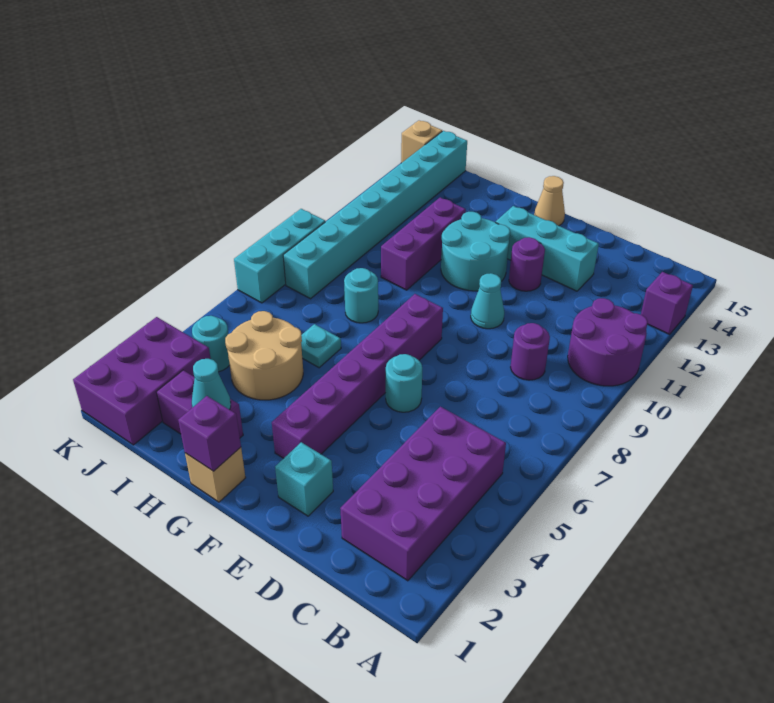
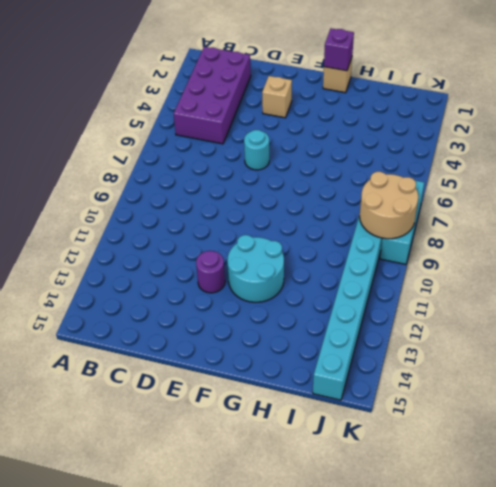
tan 1x1 brick [262,76,292,118] -> tan 1x1 brick moved to [401,121,442,163]
tan 2x2 round brick [360,172,418,239] -> tan 2x2 round brick moved to [225,311,303,400]
none -> purple 2x2 round brick [568,298,648,386]
none -> purple 1x1 brick [641,272,693,334]
none -> purple 1x1 round brick [511,323,550,380]

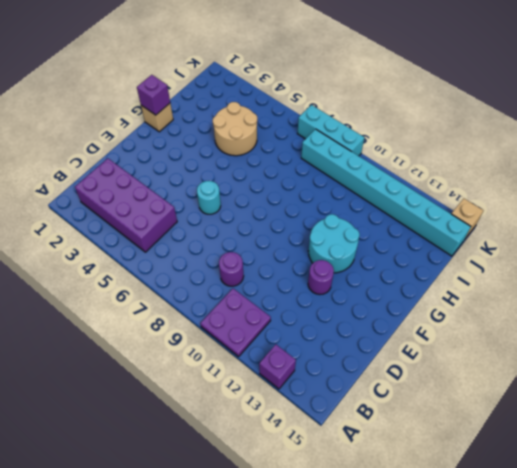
purple 2x2 plate [200,289,271,357] -> purple 2x2 round brick [568,298,648,386]
none -> cyan 1x3 brick [496,206,599,291]
none -> cyan 1x1 brick [275,442,333,516]
none -> cyan 1x1 cone [471,273,504,329]

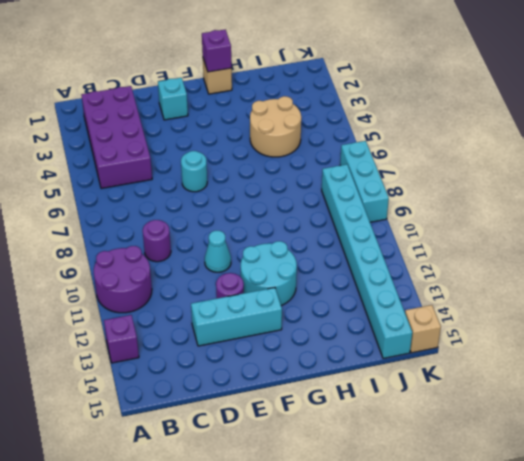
none -> purple 1x6 brick [272,294,443,458]
none -> tan 1x1 cone [534,176,565,226]
none -> purple 1x2 brick [157,370,243,438]

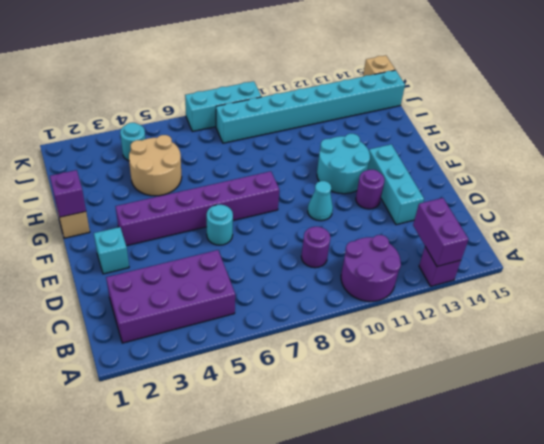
purple 1x2 brick [413,198,469,267] -> purple 1x2 brick moved to [157,370,243,438]
none -> tan 1x1 cone [534,176,565,226]
none -> cyan 1x1 plate [301,324,341,368]
none -> cyan 1x1 round brick [344,268,378,323]

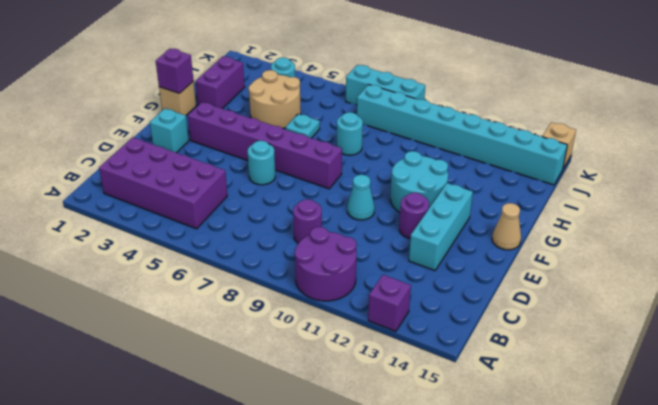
none -> purple 1x3 brick [381,197,466,290]
none -> purple 2x3 brick [73,317,211,445]
none -> cyan 1x1 cone [192,359,231,410]

